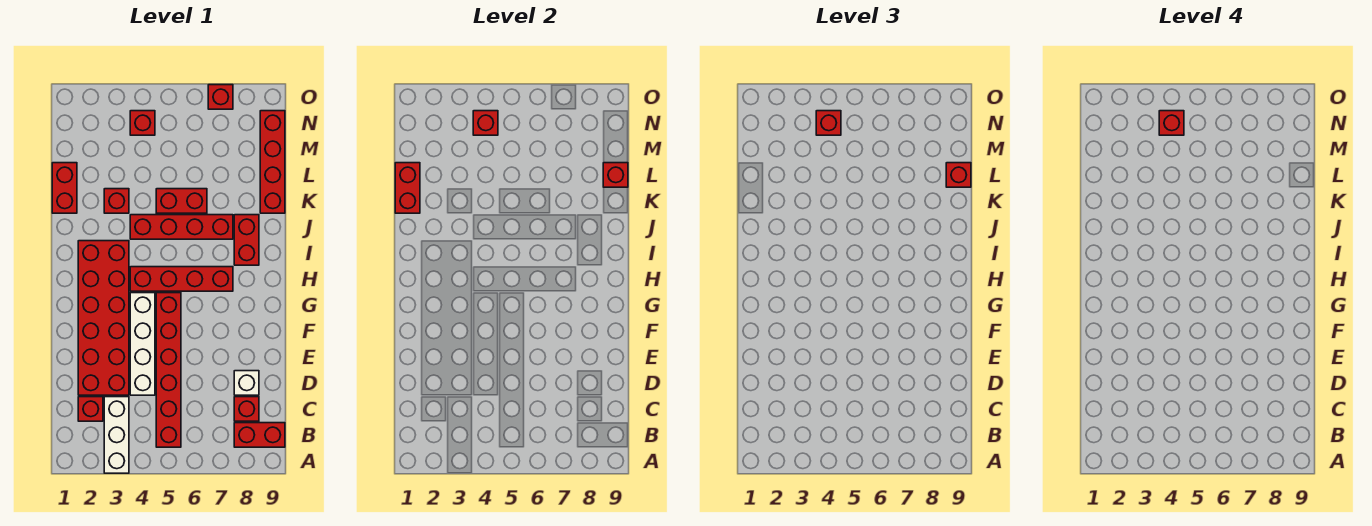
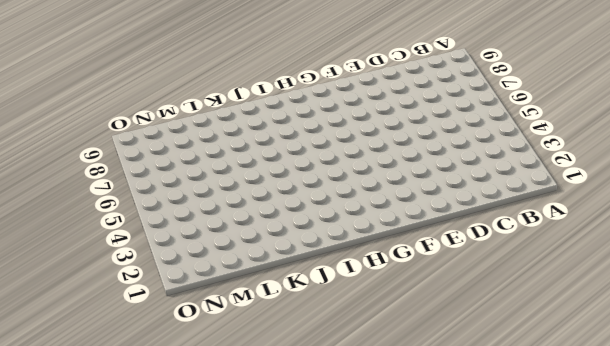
none -> white 1x3 brick [104,397,129,473]
none -> red 1x6 brick [156,293,181,447]
none -> red 1x2 brick [234,423,285,447]

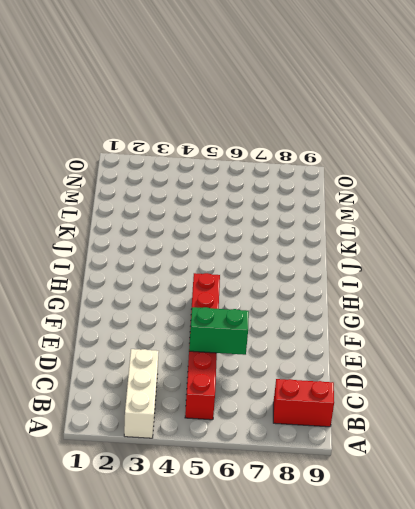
green 1x2 brick [189,307,249,355] -> none
none -> red 1x1 brick [78,397,103,421]
none -> red 1x1 brick [234,397,259,421]
none -> red 2x6 brick [78,241,129,395]

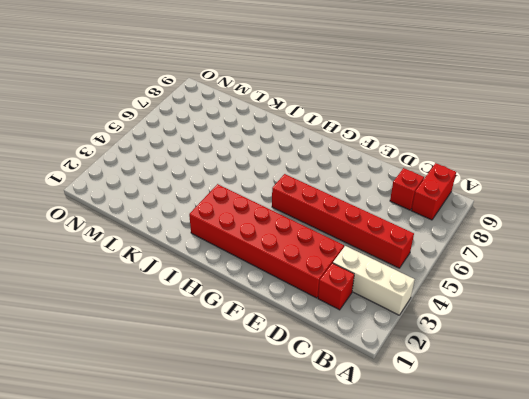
none -> white 1x4 brick [130,293,155,395]
none -> white 1x1 brick [234,371,259,395]
none -> red 1x4 brick [130,267,233,291]

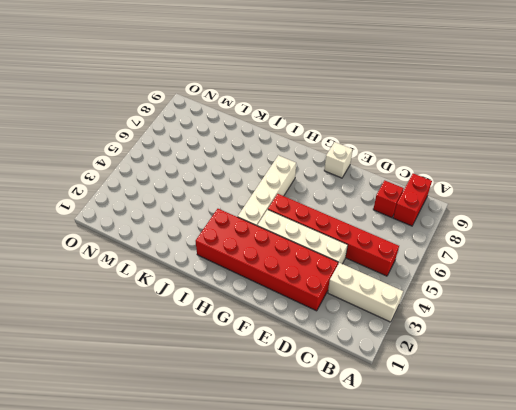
white 1x1 brick [324,142,353,178] -> white 1x1 brick moved to [234,371,259,395]
white 1x4 brick [238,155,296,226] -> red 1x4 brick [130,267,233,291]
none -> red 1x1 brick [78,397,103,421]
none -> red 1x2 brick [234,215,259,265]
none -> red 1x4 brick [130,215,233,239]

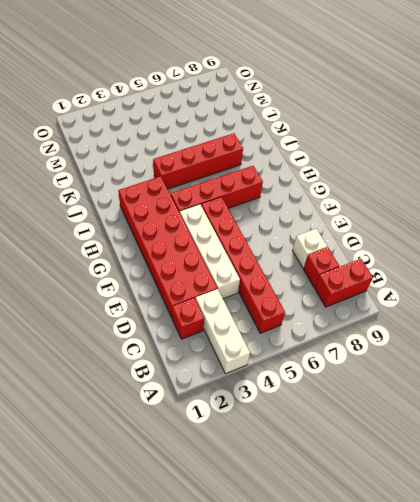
none -> red 1x2 brick [234,215,259,265]
none -> red 1x2 brick [52,163,77,213]
none -> red 1x1 brick [104,189,129,213]

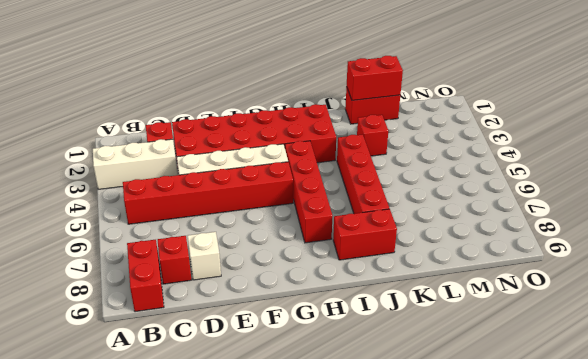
none -> red 1x2 brick [156,189,207,213]
none -> red 1x4 brick [260,111,285,213]
none -> red 1x1 brick [130,111,155,135]

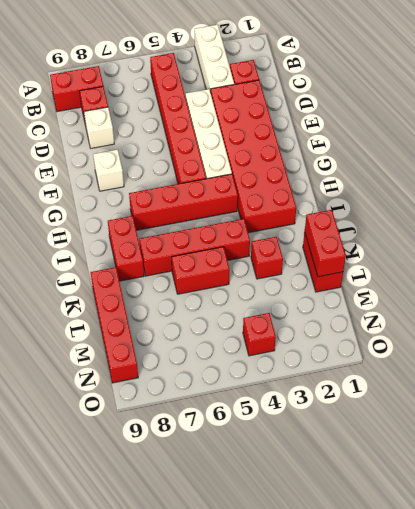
white 1x1 brick [93,150,124,191] -> none
none -> red 1x1 brick [208,85,233,109]
none -> red 1x1 brick [603,163,628,187]
none -> red 1x1 brick [473,111,498,135]

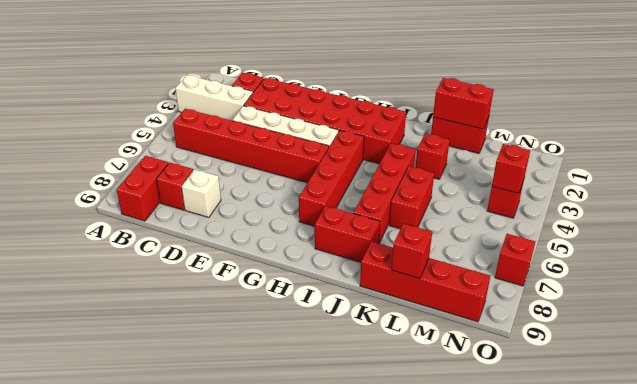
none -> red 1x1 brick [946,163,971,187]
none -> red 1x1 brick [816,111,841,135]
none -> red 1x1 brick [1159,111,1184,135]

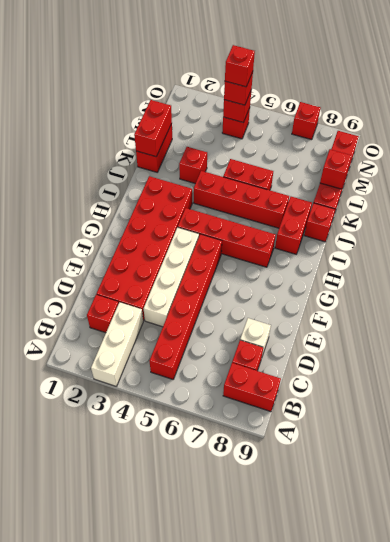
red 1x1 brick [304,203,335,242] -> red 1x1 brick moved to [946,163,971,187]

